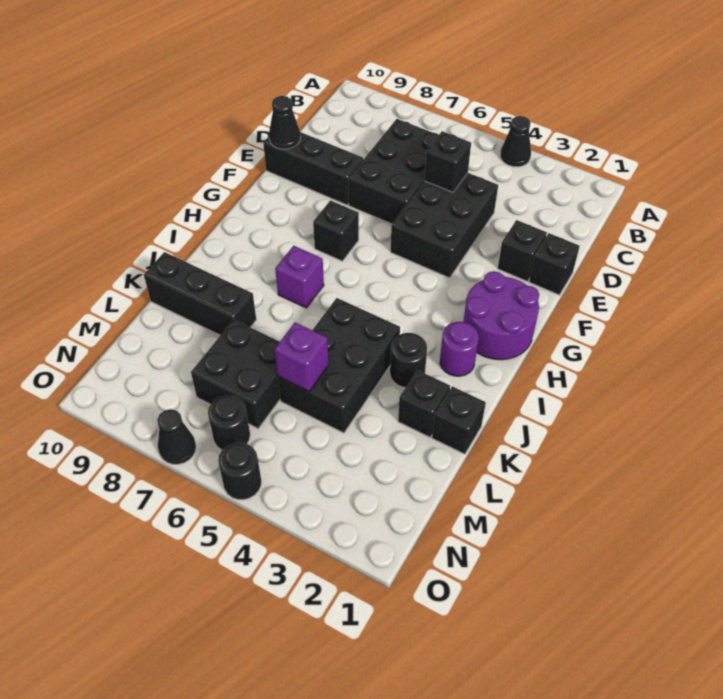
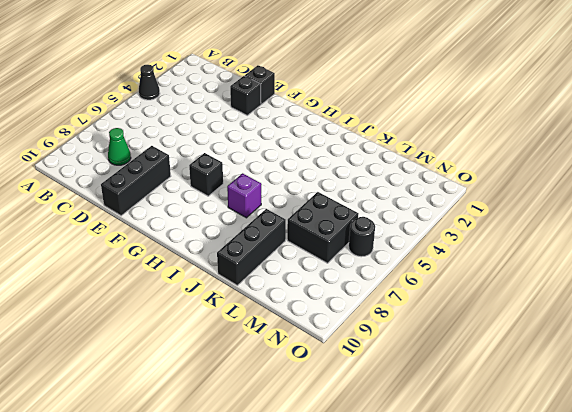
green 1x1 cone [108,128,131,165] -> none
none -> black 2x3 brick [349,119,439,224]
none -> black 2x3 brick [391,173,498,278]
none -> purple 2x2 round brick [463,271,539,360]

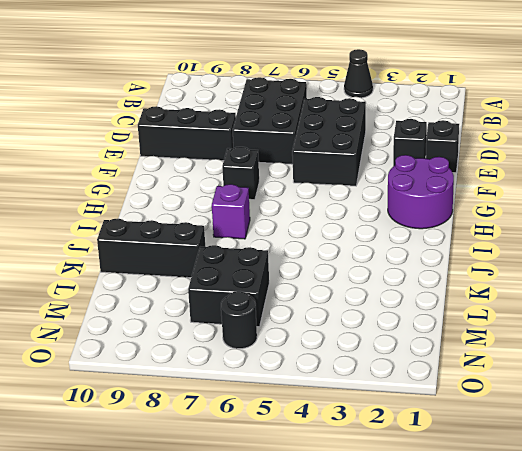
none -> purple 1x1 round brick [440,322,479,376]
none -> black 1x1 round brick [390,333,427,388]
none -> black 2x3 brick [278,298,400,433]

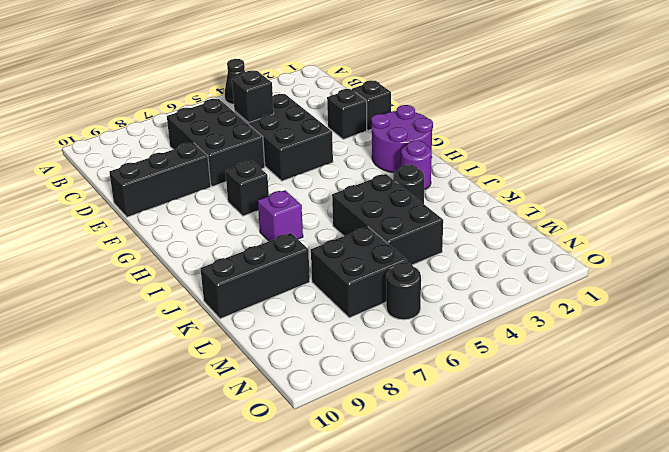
none -> black 1x1 brick [432,387,486,454]
none -> black 1x1 brick [398,370,450,437]
none -> black 1x1 round brick [218,442,261,500]

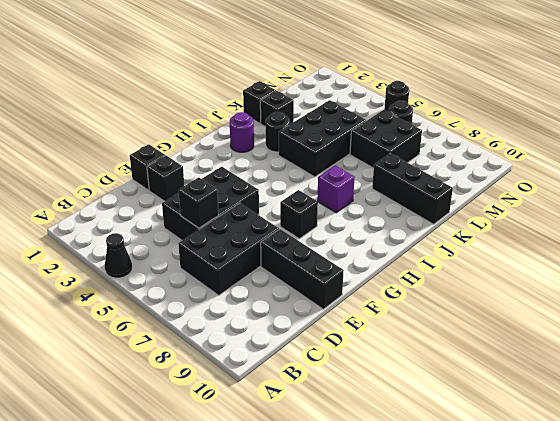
none -> purple 2x2 round brick [463,271,539,360]
none -> black 1x1 cone [157,409,196,464]
none -> black 1x1 cone [269,96,300,149]

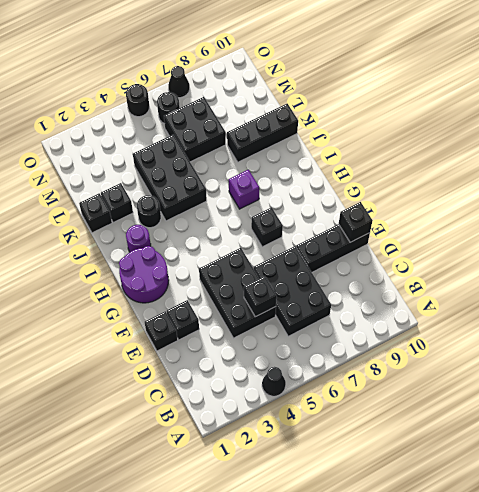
black 1x1 brick [339,202,373,242] -> black 1x1 cone [269,96,300,149]
none -> purple 1x1 brick [274,322,329,391]

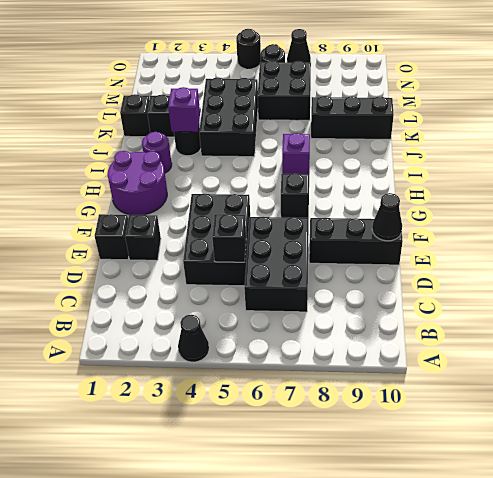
purple 1x1 brick [168,87,200,132] -> purple 1x1 brick moved to [274,322,329,391]

